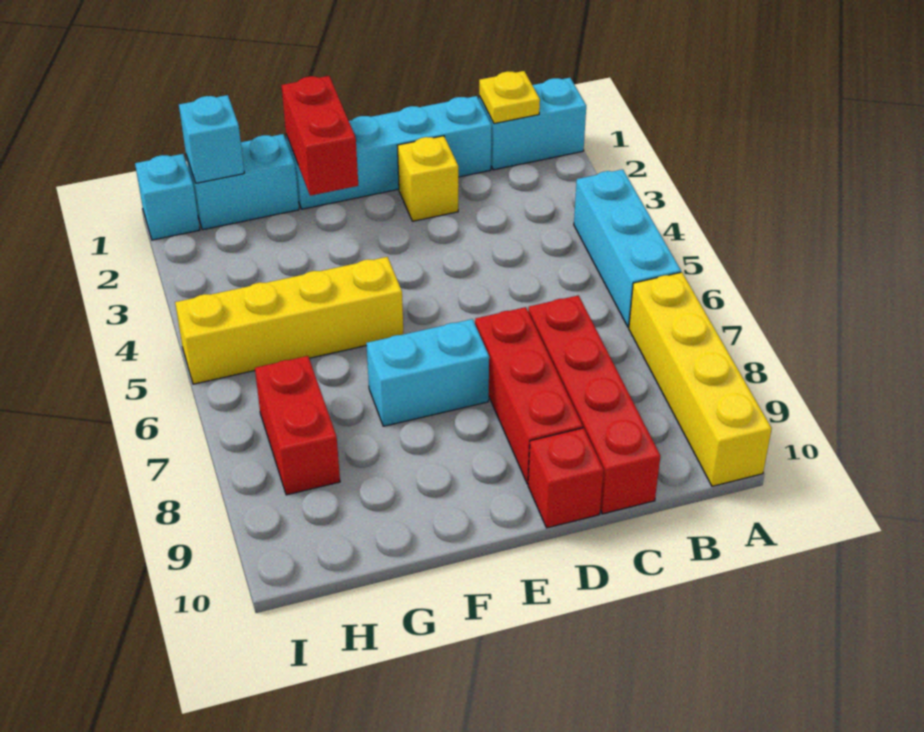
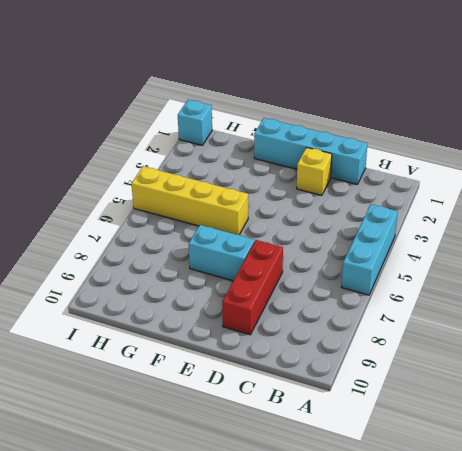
none -> cyan 1x2 brick [479,78,586,170]
none -> yellow 1x4 brick [629,272,772,486]
none -> red 1x4 brick [528,295,660,514]

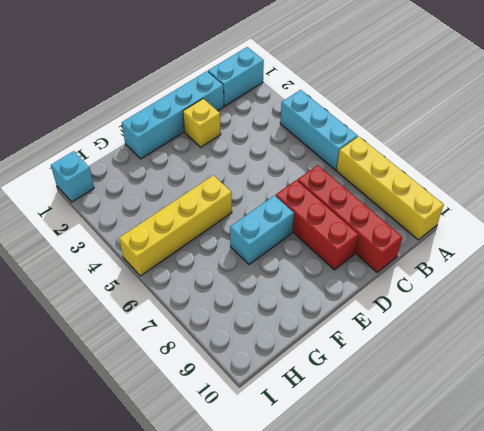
none -> red 1x1 brick [528,428,604,528]
none -> cyan 1x2 brick [186,134,299,230]
none -> red 1x2 brick [255,356,340,495]

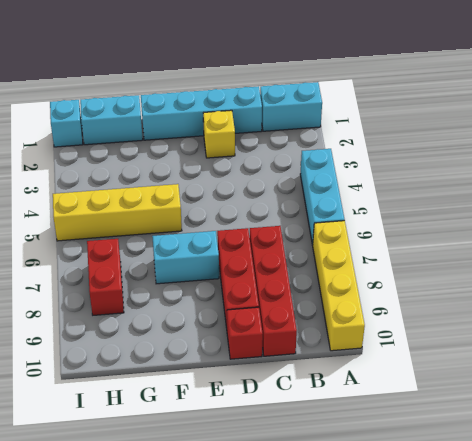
none -> yellow 1x1 plate [479,71,540,124]
none -> red 1x2 brick [281,76,358,196]
none -> cyan 1x1 brick [179,95,244,183]

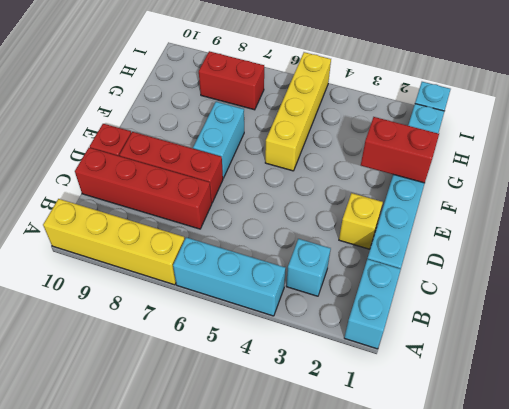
cyan 1x1 brick [286,239,331,296] -> cyan 1x1 brick moved to [179,95,244,183]
none -> yellow 1x1 plate [479,71,540,124]

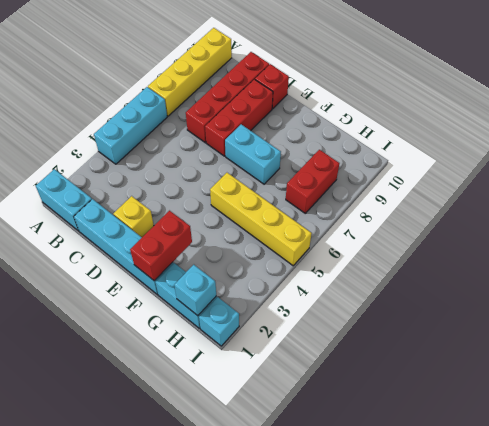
none -> yellow 1x1 plate [479,71,540,124]

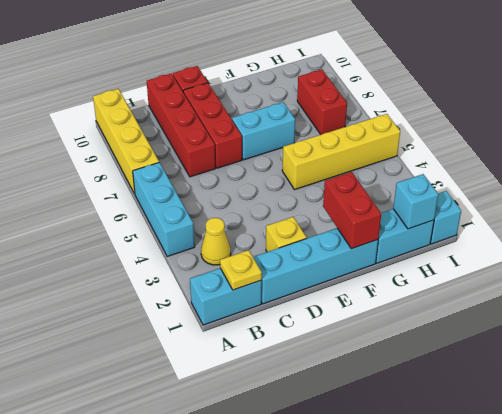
yellow 1x1 cone [201,218,231,265] -> none

